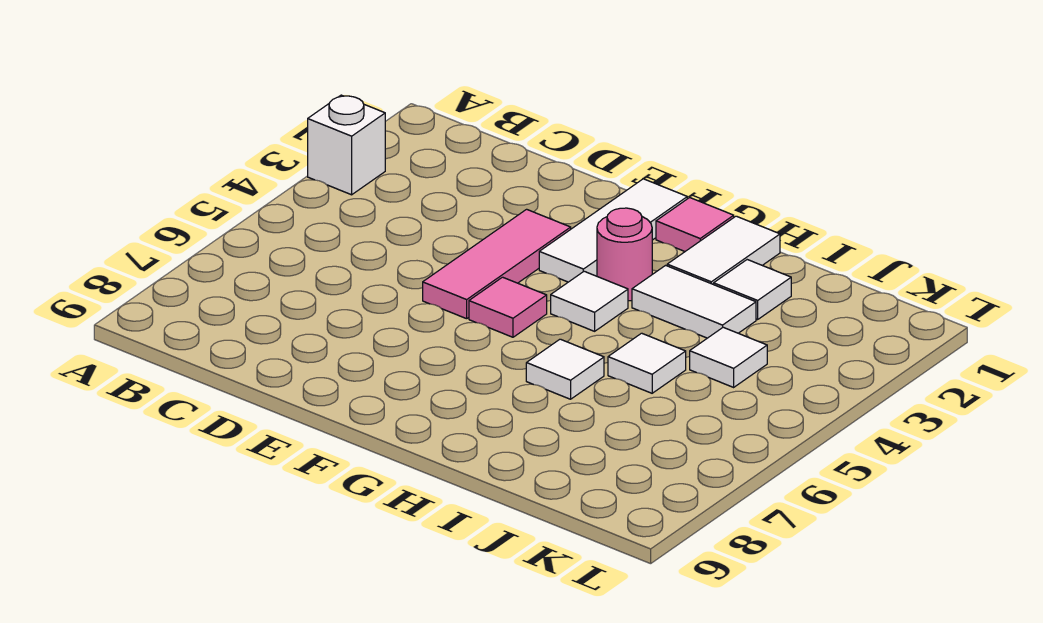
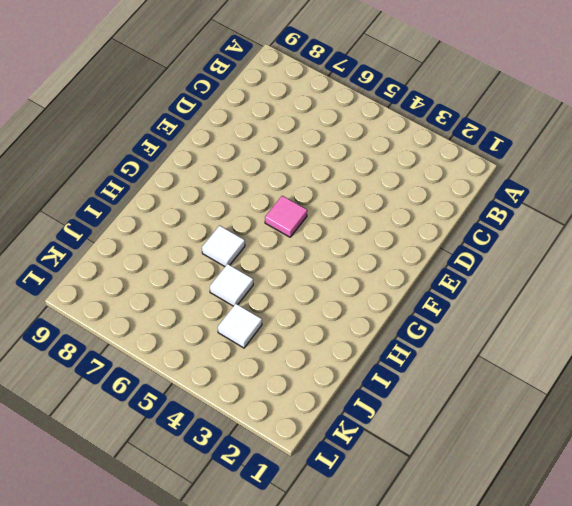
none -> white 1x1 brick [308,95,385,195]
none -> pink 1x3 tile [423,209,571,319]
none -> white 1x3 tile [539,179,687,282]

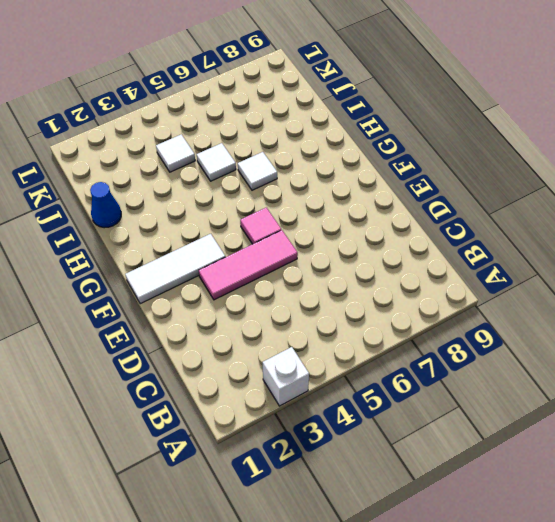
blue 1x1 cone [90,182,121,228] -> none
none -> pink 1x1 tile [656,198,734,251]
none -> pink 1x1 round brick [597,208,652,301]
none -> white 1x1 tile [551,271,628,331]

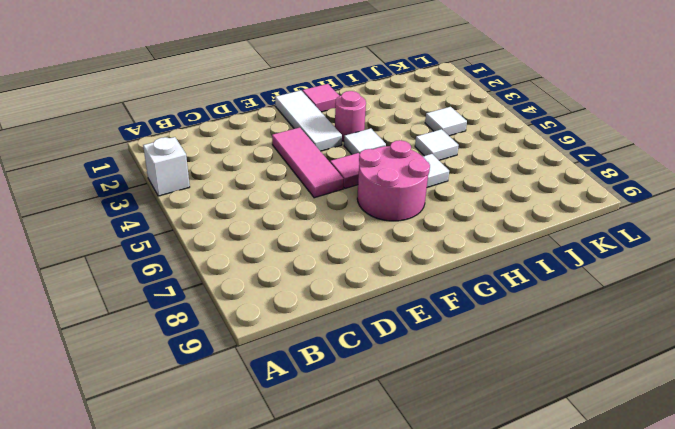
pink 2x2 round brick [357,140,430,221] -> none
none -> white 1x2 tile [667,216,780,284]
none -> white 1x2 tile [632,265,756,338]
none -> white 1x1 tile [714,260,791,320]

